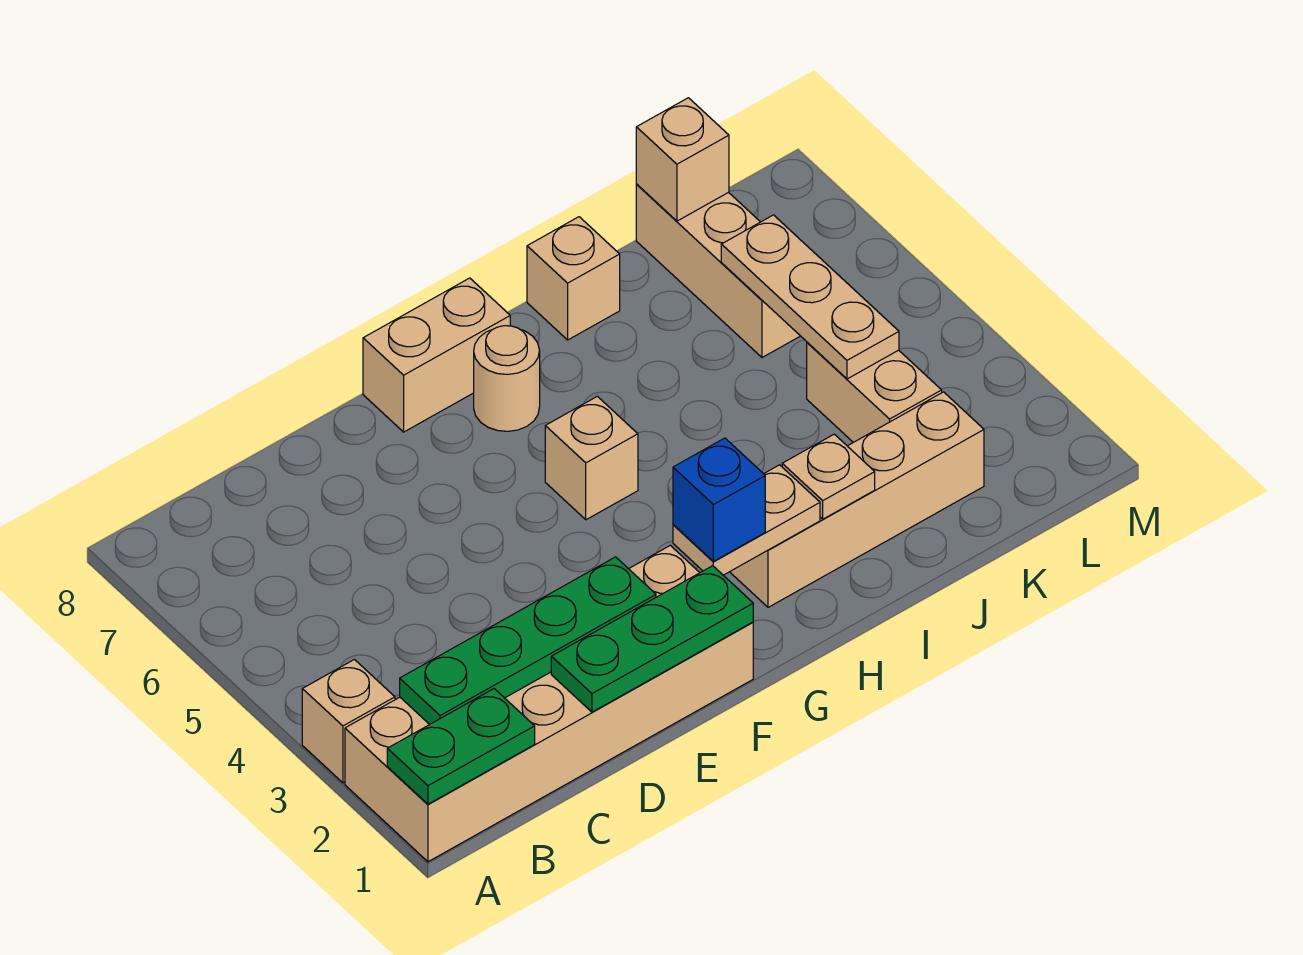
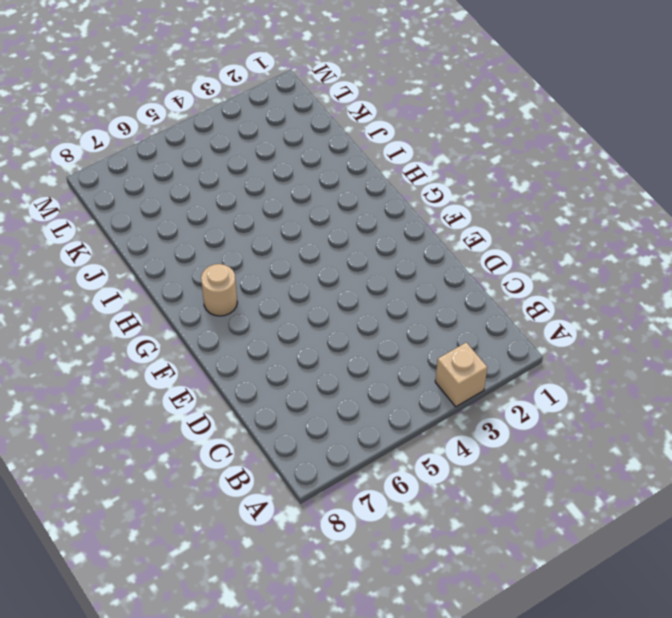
none -> tan 2x6 brick [345,546,753,862]
none -> tan 1x2 brick [363,278,510,432]
none -> tan 1x1 brick [545,396,638,520]

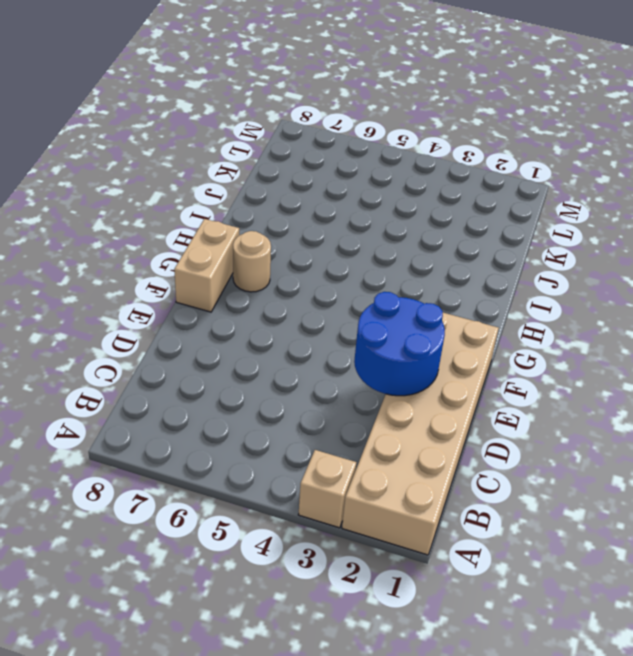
blue 2x2 round brick [354,292,445,396] -> green 1x4 plate [400,557,656,724]
none -> tan 1x1 brick [545,396,638,520]
none -> tan 1x4 brick [730,392,984,607]
none -> tan 1x1 brick [527,217,620,340]

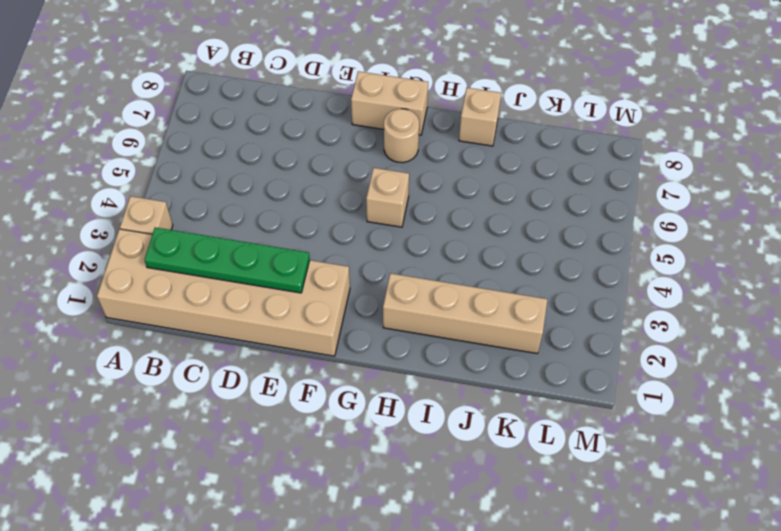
none -> tan 1x2 brick [807,342,942,442]
none -> tan 1x3 brick [636,185,800,357]
none -> green 1x2 plate [387,689,535,804]

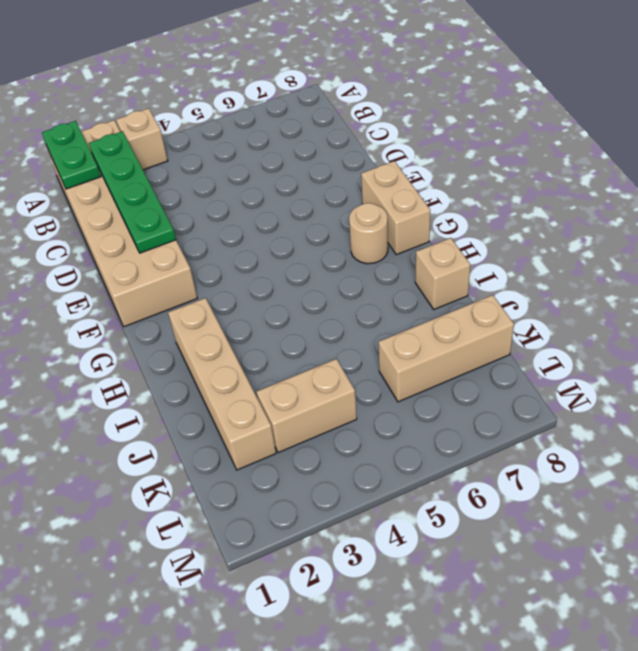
none -> tan 1x1 brick [545,396,638,520]
none -> green 1x3 plate [551,566,753,712]
none -> tan 1x2 plate [673,465,820,575]

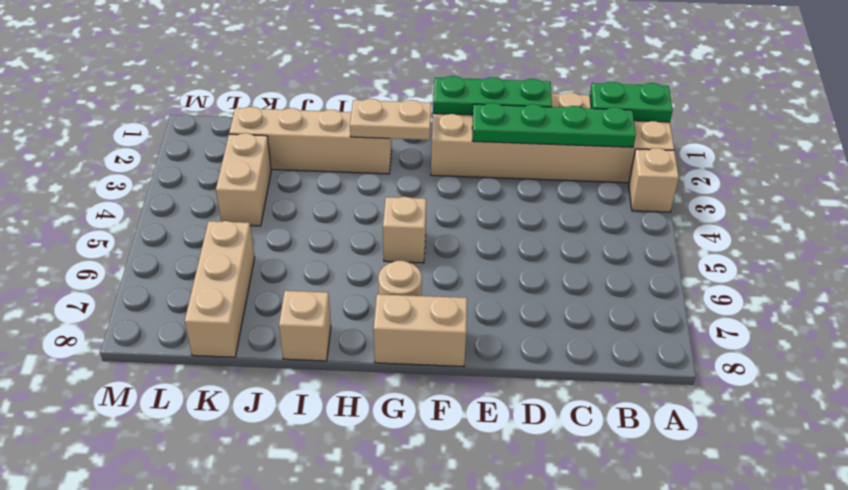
none -> tan 1x1 plate [782,434,875,519]
none -> tan 1x3 plate [721,215,899,379]
none -> tan 1x1 brick [636,98,729,221]

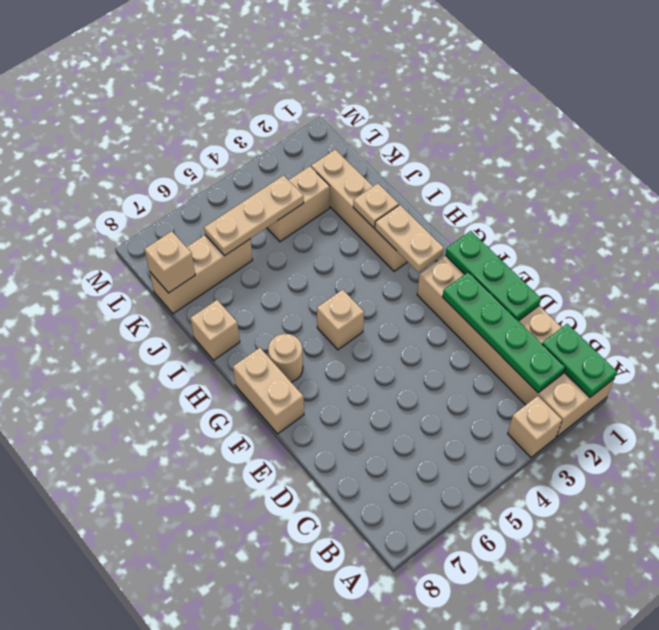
none -> blue 1x1 brick [673,438,765,561]

